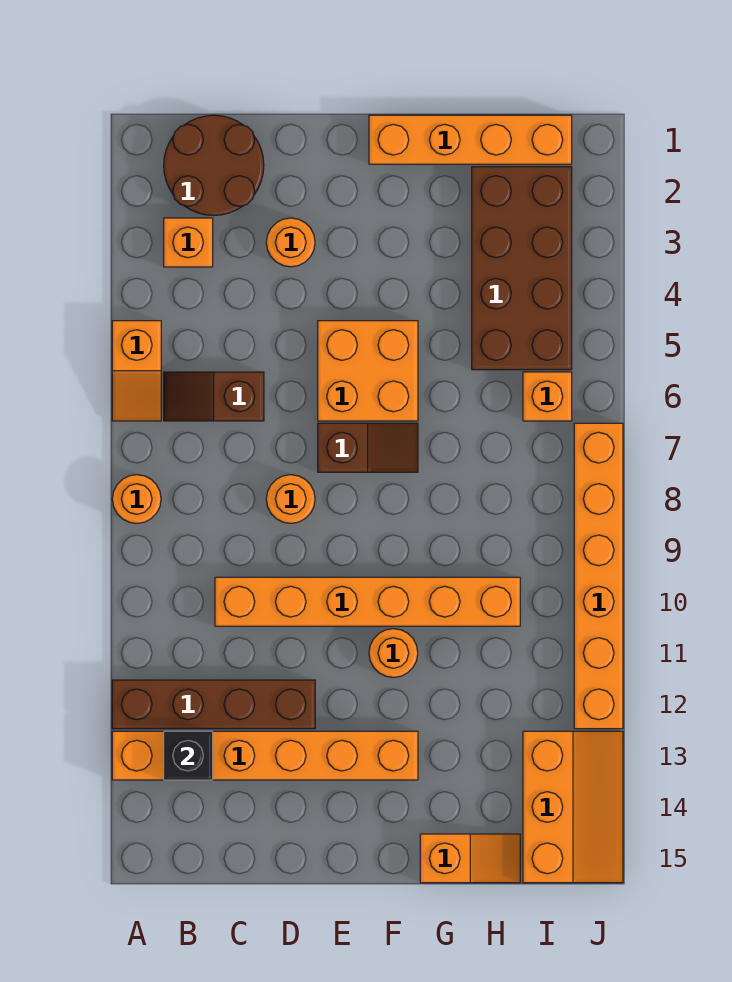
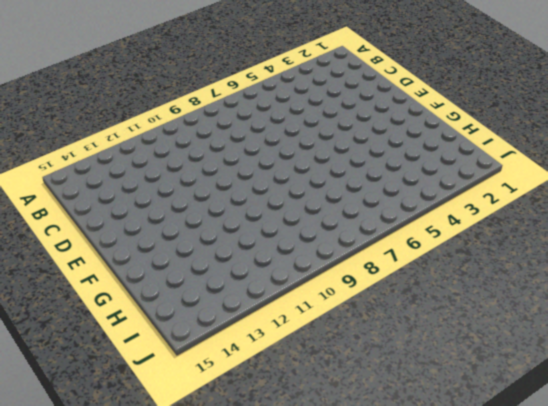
none -> orange 1x2 slope [112,321,161,421]
none -> orange 1x1 round brick [112,475,161,523]
none -> brown 1x4 brick [112,680,315,729]

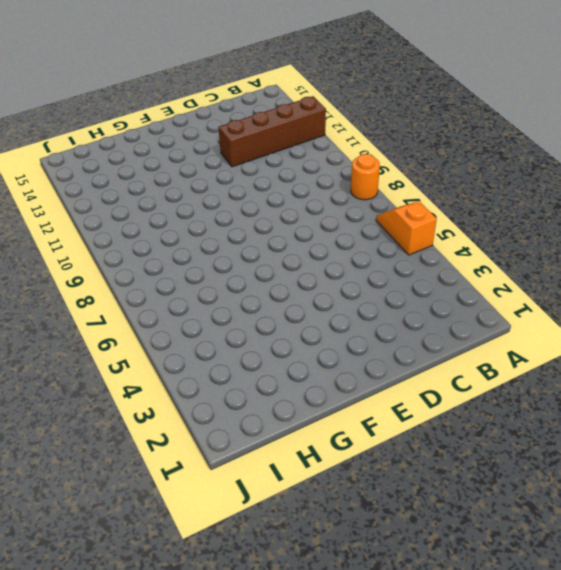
none -> orange 1x6 brick [112,731,418,780]
none -> brown 2x2 round brick [164,115,264,216]
none -> orange 1x1 brick [164,218,213,267]

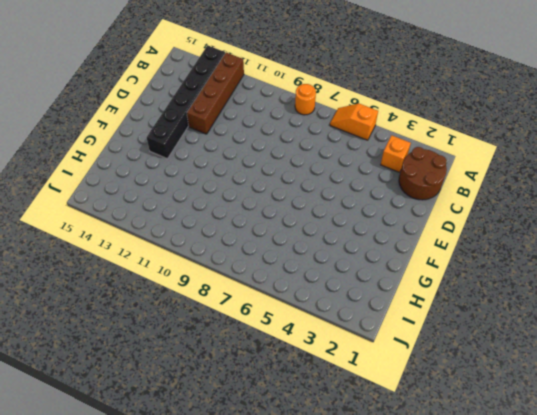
black 1x6 brick [147,45,225,159] -> orange 1x6 brick [112,731,418,780]
none -> brown 1x2 slope [164,372,264,421]
none -> orange 1x6 brick [215,577,520,626]
none -> orange 1x1 round brick [266,218,315,267]

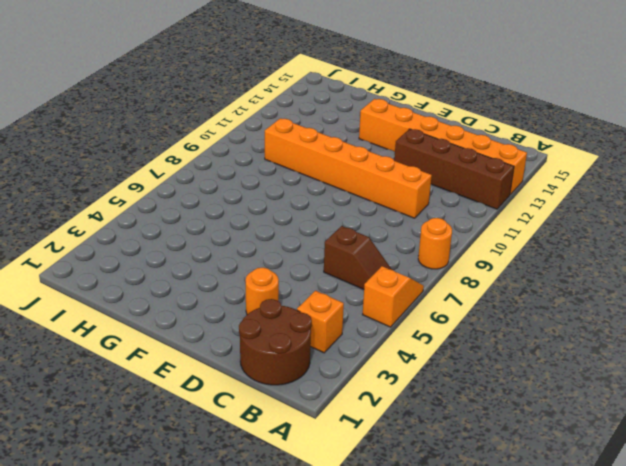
none -> orange 1x1 round brick [266,475,315,523]
none -> orange 2x2 brick [318,321,418,421]
none -> brown 1x2 slope [318,423,418,472]

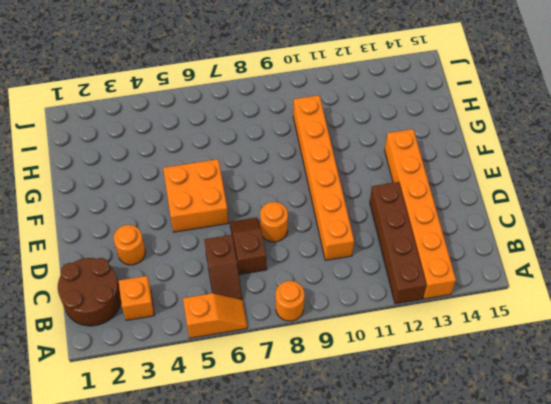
brown 1x2 slope [230,217,267,274] -> brown 1x2 slope moved to [318,423,418,472]
none -> orange 1x4 brick [369,115,572,164]
none -> orange 1x1 round brick [369,629,418,677]
none -> orange 1x2 slope [420,834,520,883]

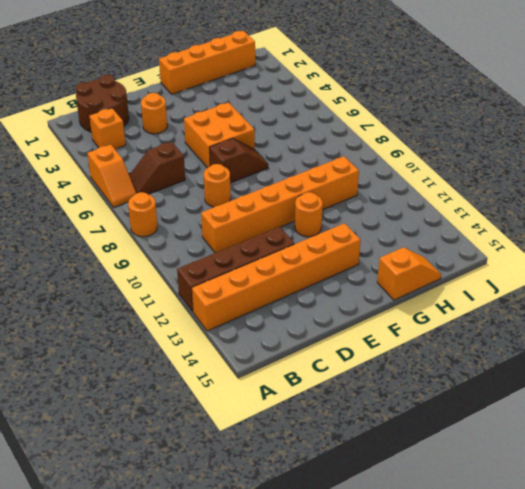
none -> brown 2x4 brick [472,167,572,370]
none -> orange 1x1 brick [523,372,572,421]
none -> orange 2x3 slope [523,731,623,883]

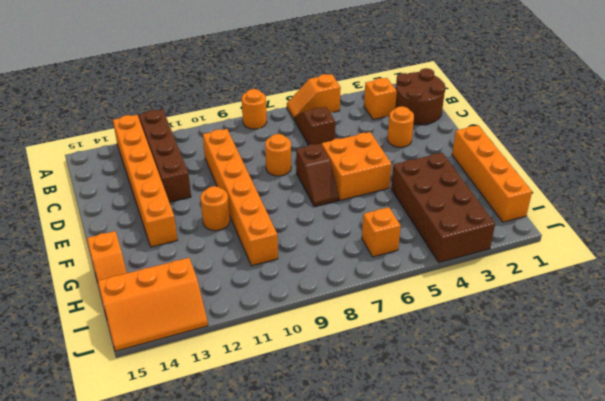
brown 2x4 brick [391,153,495,263] -> brown 2x4 brick turned to [472,167,572,370]
none -> orange 1x6 brick [574,423,623,729]
none -> black 1x1 brick [164,731,213,780]

